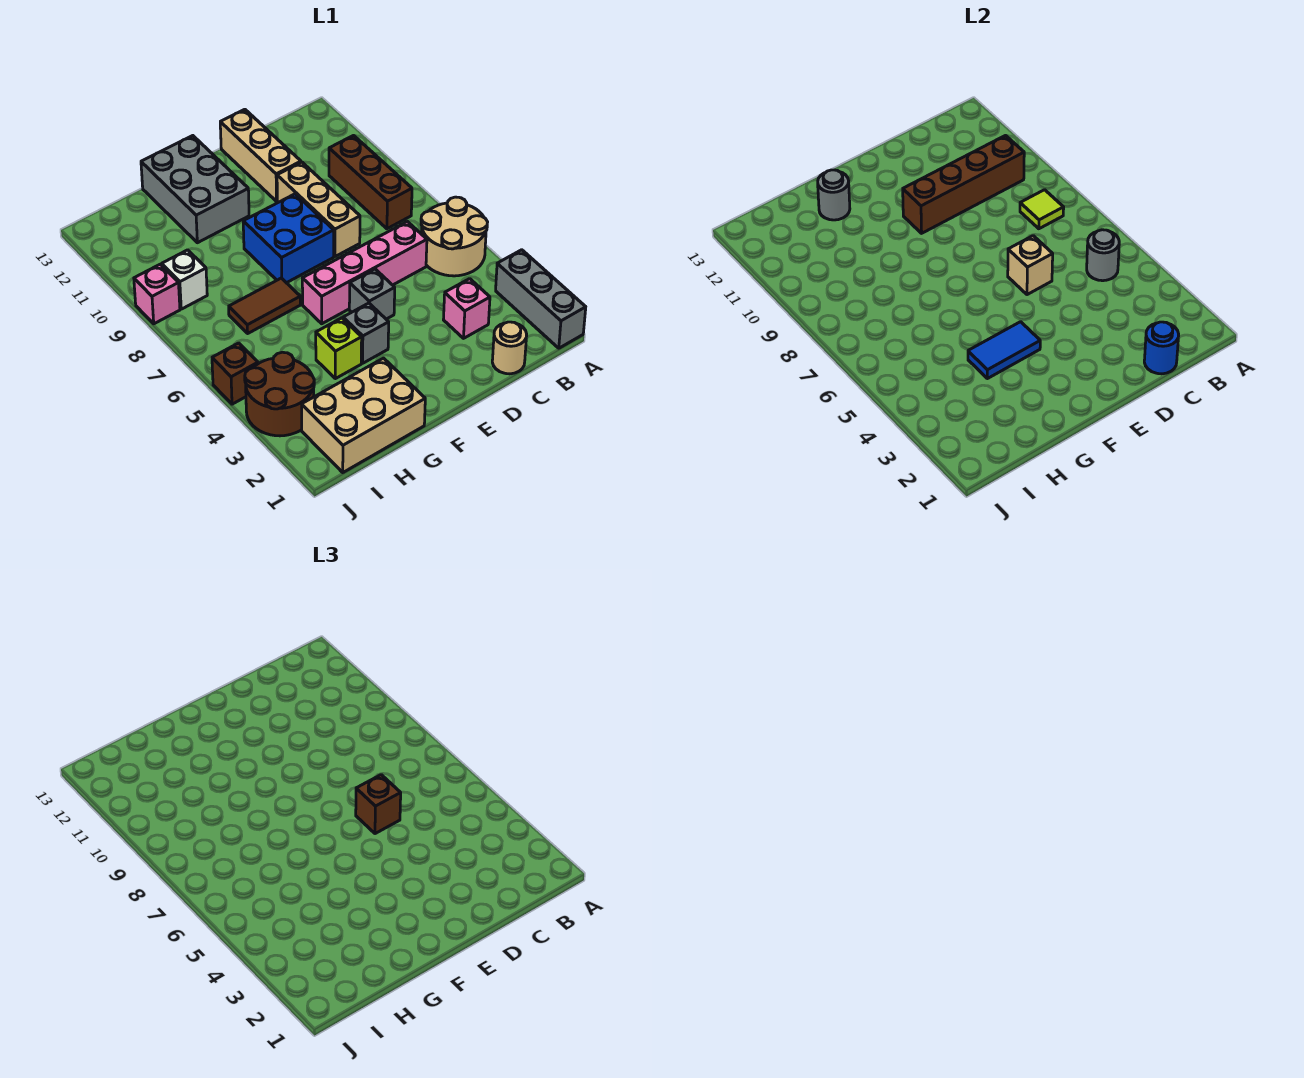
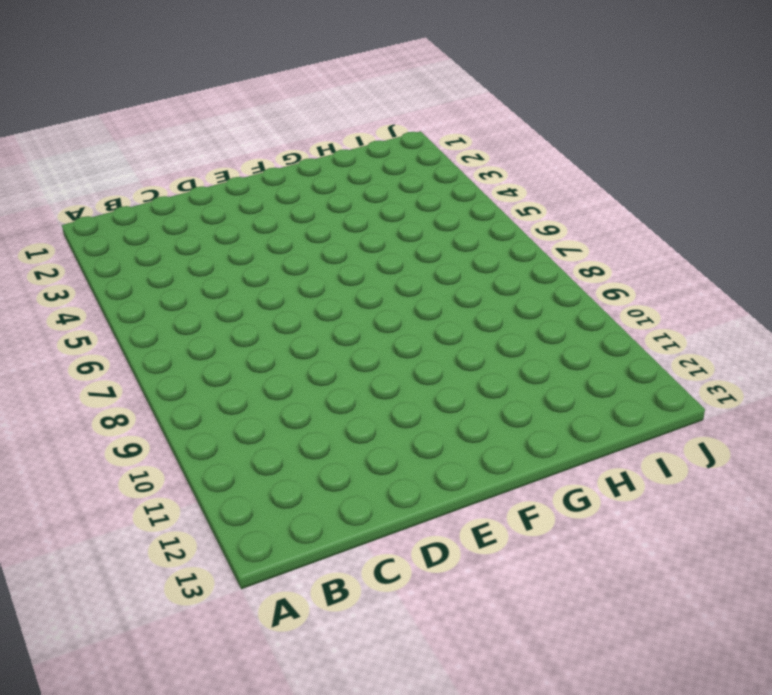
none -> grey 1x3 brick [496,250,586,348]
none -> tan 2x2 round brick [421,197,487,276]
none -> brown 1x3 brick [329,136,412,229]

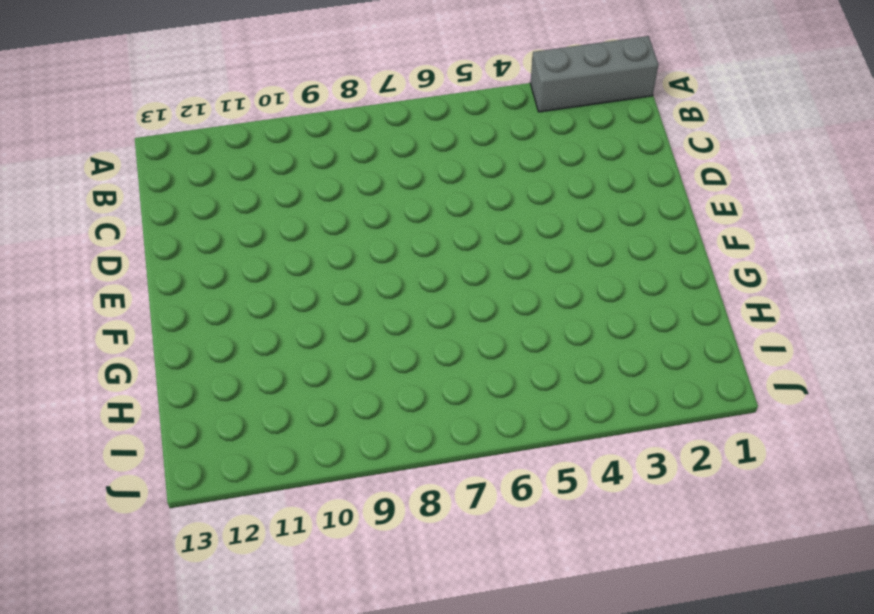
none -> tan 2x2 round brick [421,197,487,276]
none -> brown 1x3 brick [329,136,412,229]
none -> tan 1x1 round brick [492,322,527,374]

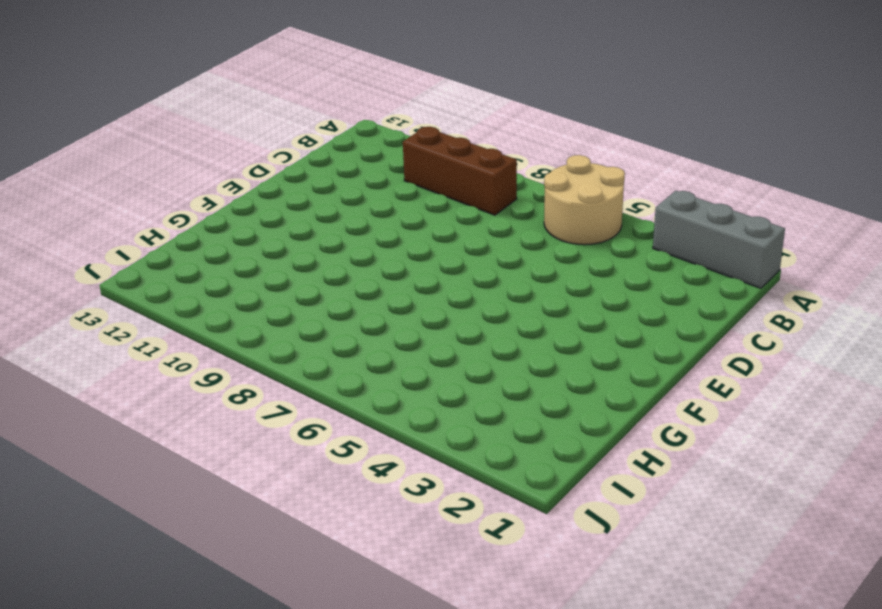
none -> tan 1x1 round brick [492,322,527,374]
none -> pink 1x1 brick [443,279,490,338]
none -> pink 1x4 brick [302,222,427,324]

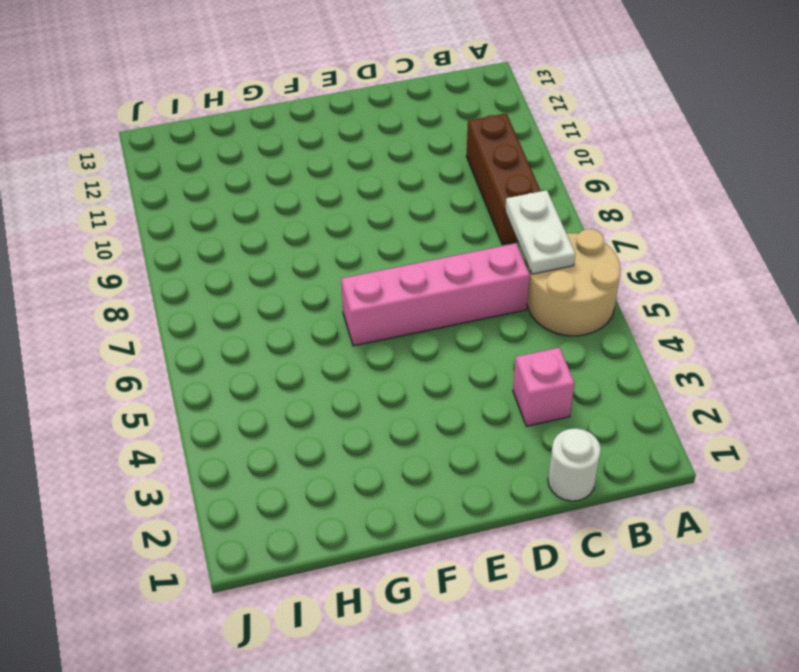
white 1x2 plate [505,190,575,274] -> none
white 1x1 round brick [548,428,601,501] -> tan 1x1 round brick [492,322,527,374]
none -> grey 1x3 brick [496,250,586,348]
none -> tan 1x3 brick [277,162,360,257]
none -> tan 1x3 brick [220,109,301,201]

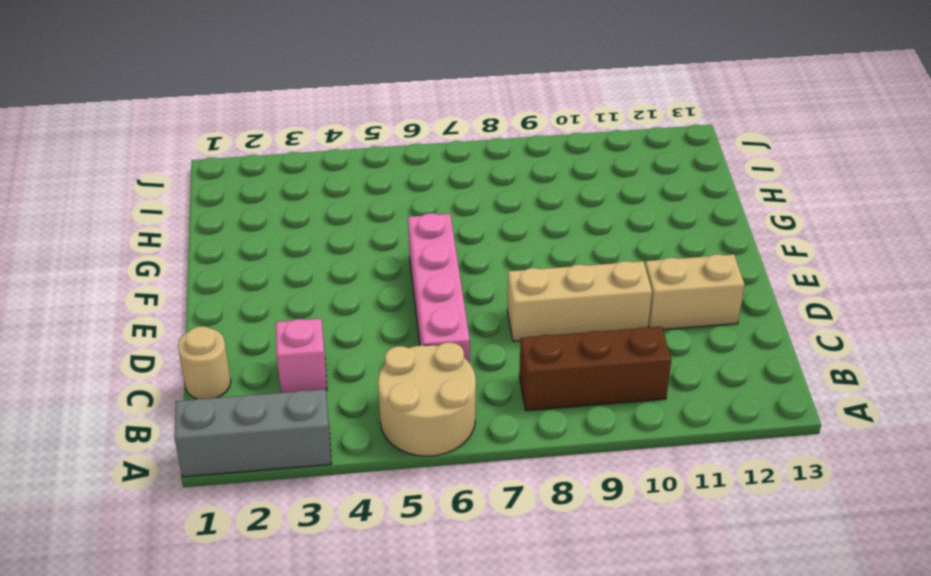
tan 1x2 brick [645,254,745,330] -> tan 1x3 brick [220,109,301,201]
none -> grey 1x1 brick [349,269,395,319]
none -> blue 2x2 brick [243,194,334,283]
none -> grey 1x1 brick [343,303,389,363]

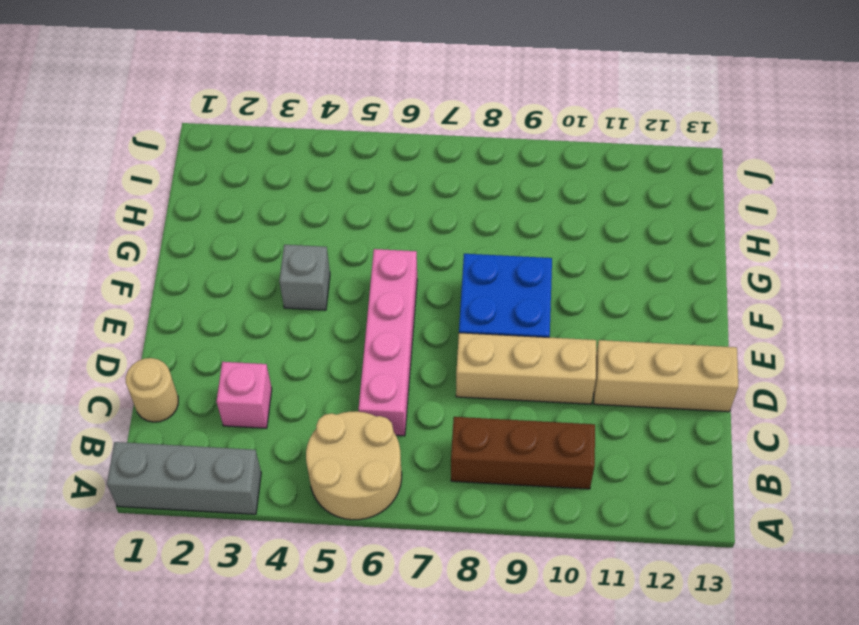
none -> grey 1x1 brick [349,269,395,319]
none -> grey 2x3 brick [141,136,249,243]
none -> tan 2x3 brick [302,358,425,472]

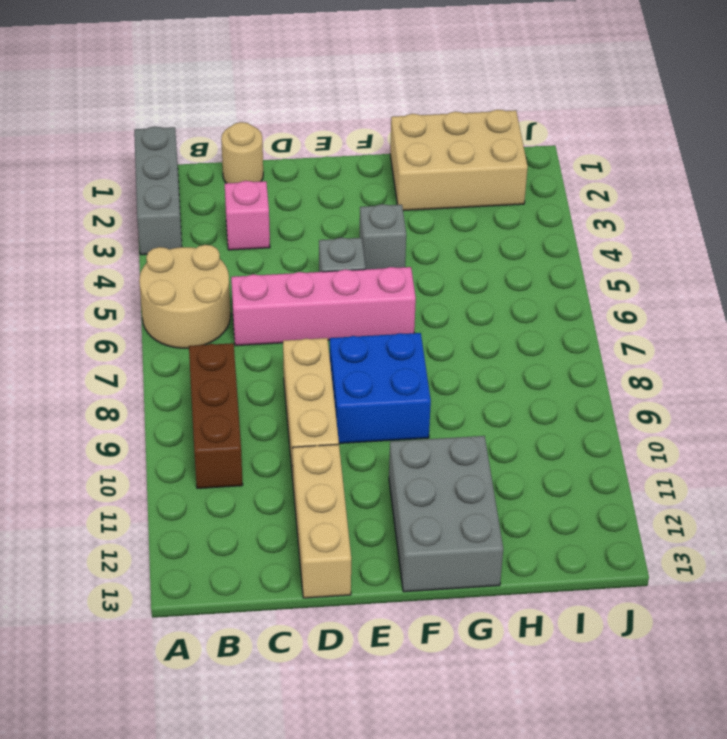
none -> lime 1x1 brick [316,318,362,379]
none -> brown 1x2 tile [229,278,300,333]
none -> brown 2x2 round brick [245,352,314,436]

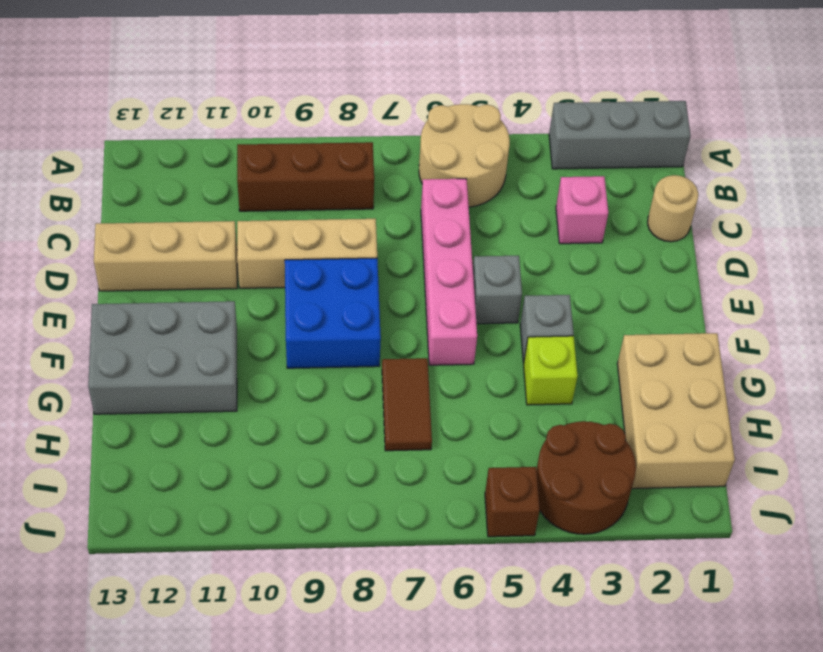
none -> white 1x1 brick [162,250,207,309]
none -> pink 1x1 brick [134,264,180,324]
none -> grey 1x1 round brick [1087,230,1119,281]

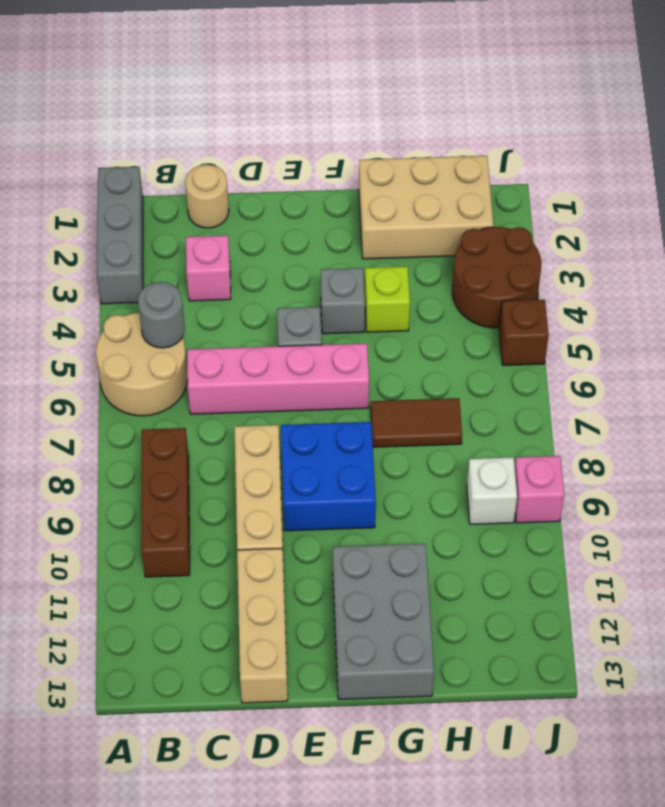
none -> lime 1x1 tile [1020,190,1064,229]
none -> brown 1x4 brick [903,136,1024,233]
none -> blue 1x1 round brick [1144,322,1179,374]

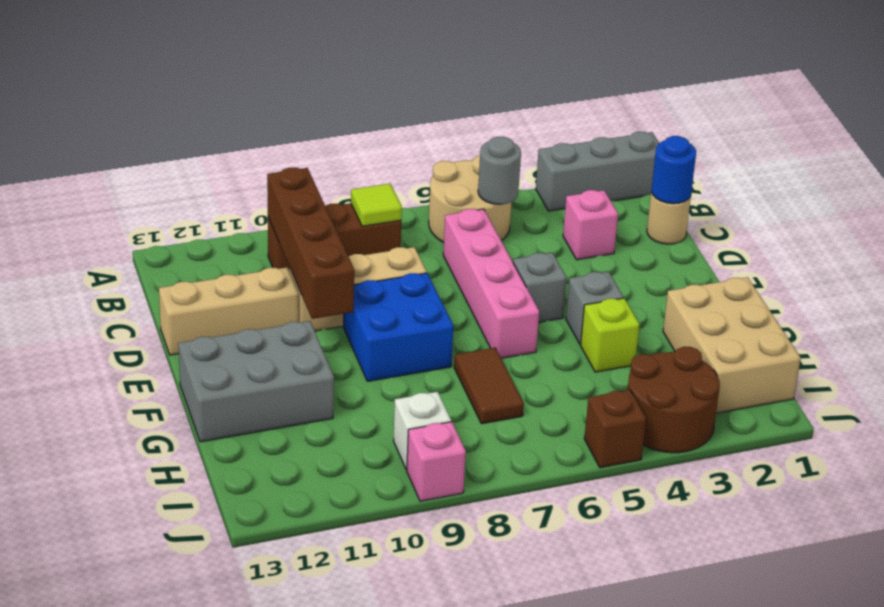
none -> tan 1x1 brick [1008,236,1053,295]
none -> blue 1x2 tile [968,322,1040,379]
none -> grey 1x1 round brick [818,170,850,220]

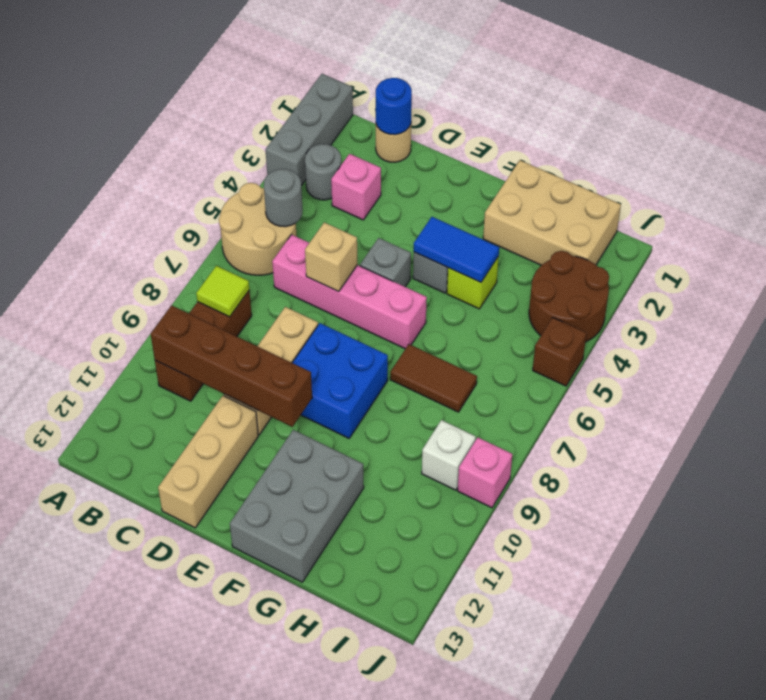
grey 1x1 round brick [305,144,341,200] -> grey 1x1 round brick moved to [818,170,850,220]
none -> brown 1x1 brick [356,775,401,834]

